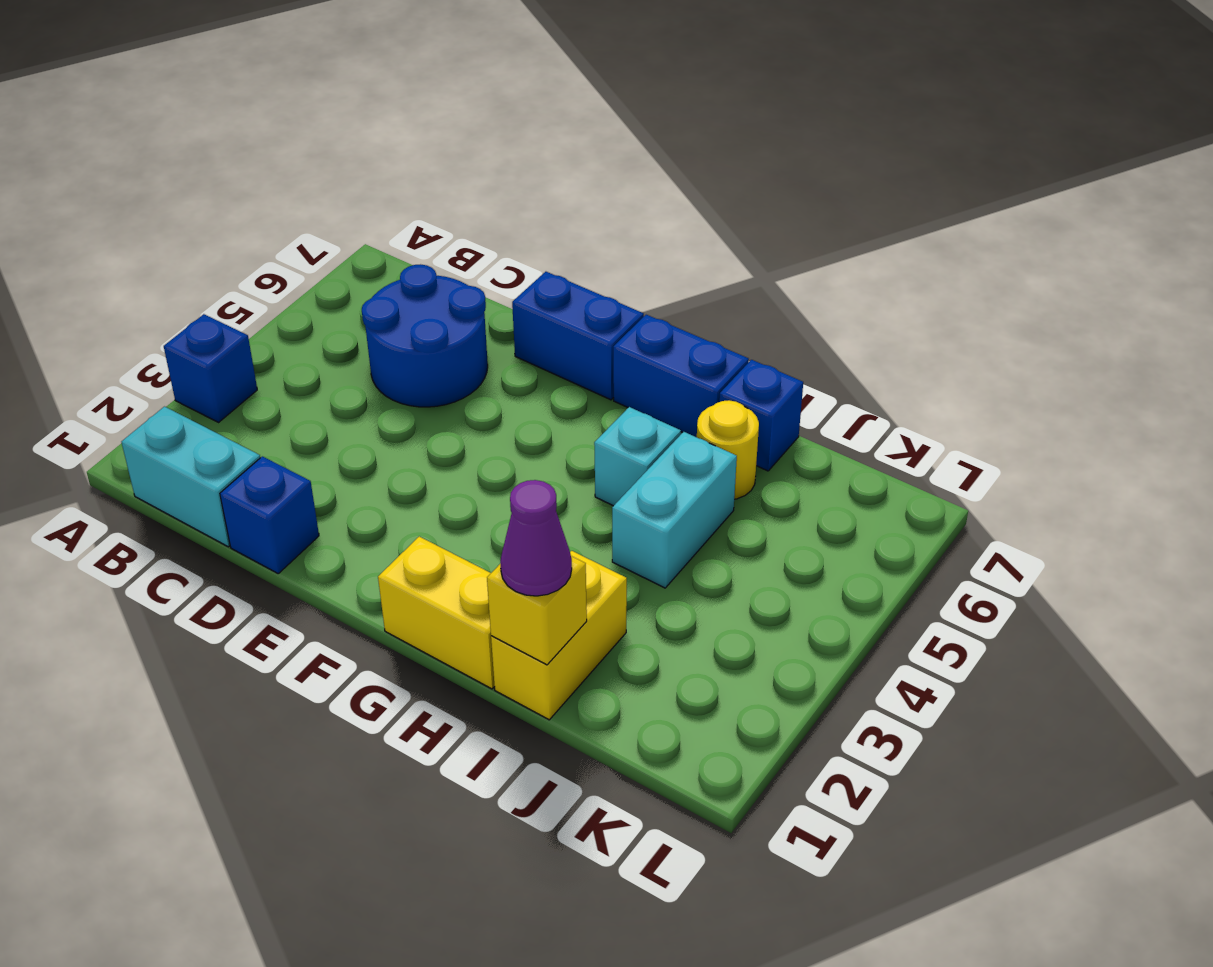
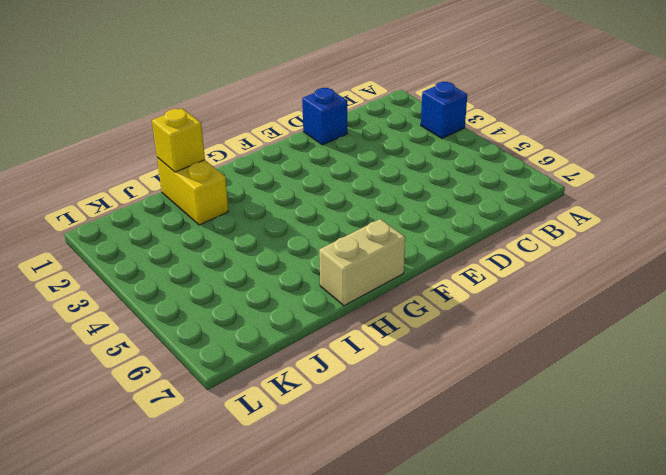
tan 1x2 brick [319,219,405,306] -> blue 1x2 brick [613,315,749,437]
none -> cyan 1x2 brick [121,407,260,547]
none -> blue 2x2 round brick [362,264,488,407]
none -> blue 1x2 brick [512,272,644,400]

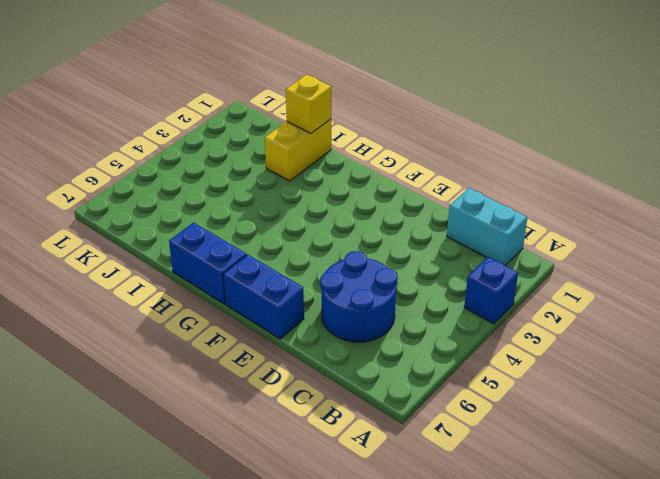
none -> blue 1x1 brick [220,456,319,573]
none -> yellow 1x2 brick [378,536,495,689]
none -> cyan 1x1 brick [594,407,681,506]

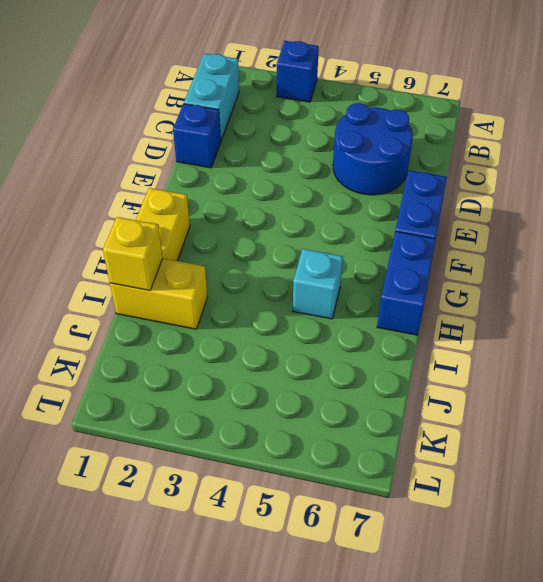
none -> cyan 1x2 brick [612,432,737,588]
none -> yellow 1x1 round brick [697,400,759,499]
none -> blue 1x1 brick [719,360,803,471]

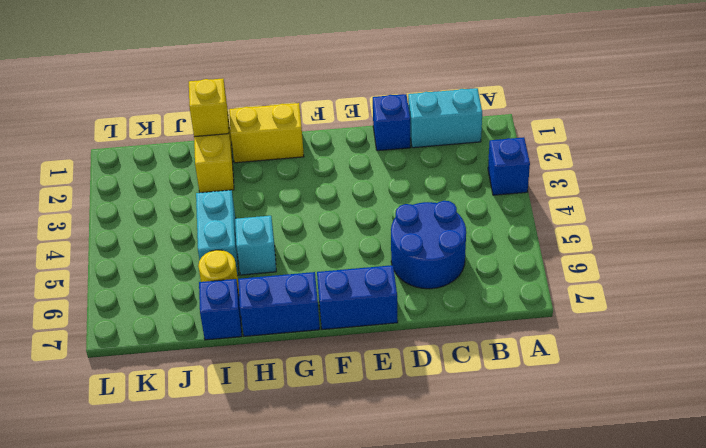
none -> purple 1x1 cone [500,480,572,596]

